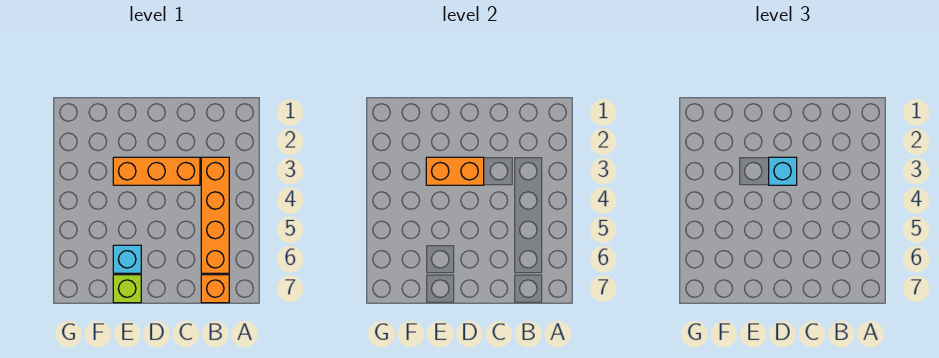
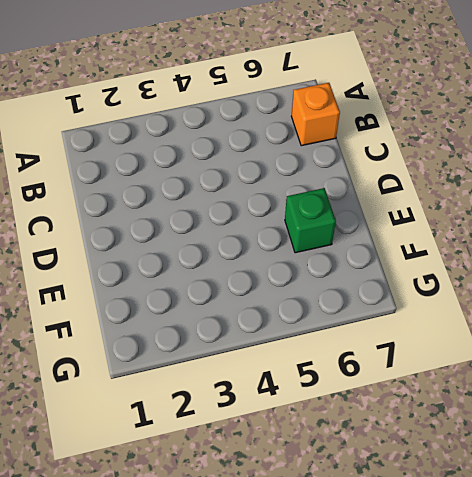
green 1x1 brick [285,188,336,253] -> cyan 1x1 brick [113,245,141,273]
none -> orange 1x4 brick [201,157,229,273]
none -> orange 1x3 brick [113,157,200,185]

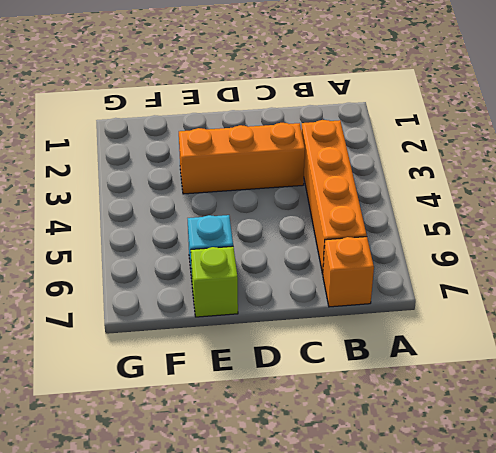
none -> orange 1x2 brick [426,157,484,185]
none -> cyan 1x1 brick [769,157,797,185]

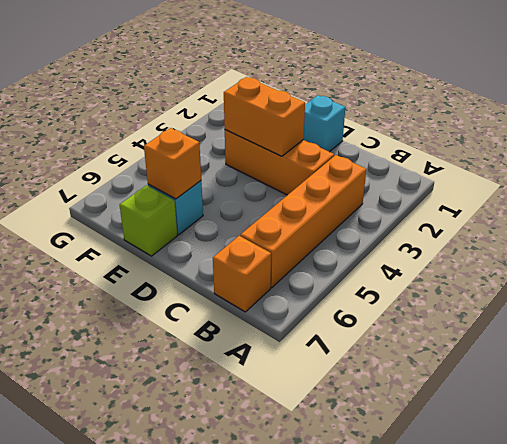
cyan 1x1 brick [303,95,345,152] -> cyan 1x1 brick moved to [769,157,797,185]
orange 1x1 brick [144,128,201,199] -> none

